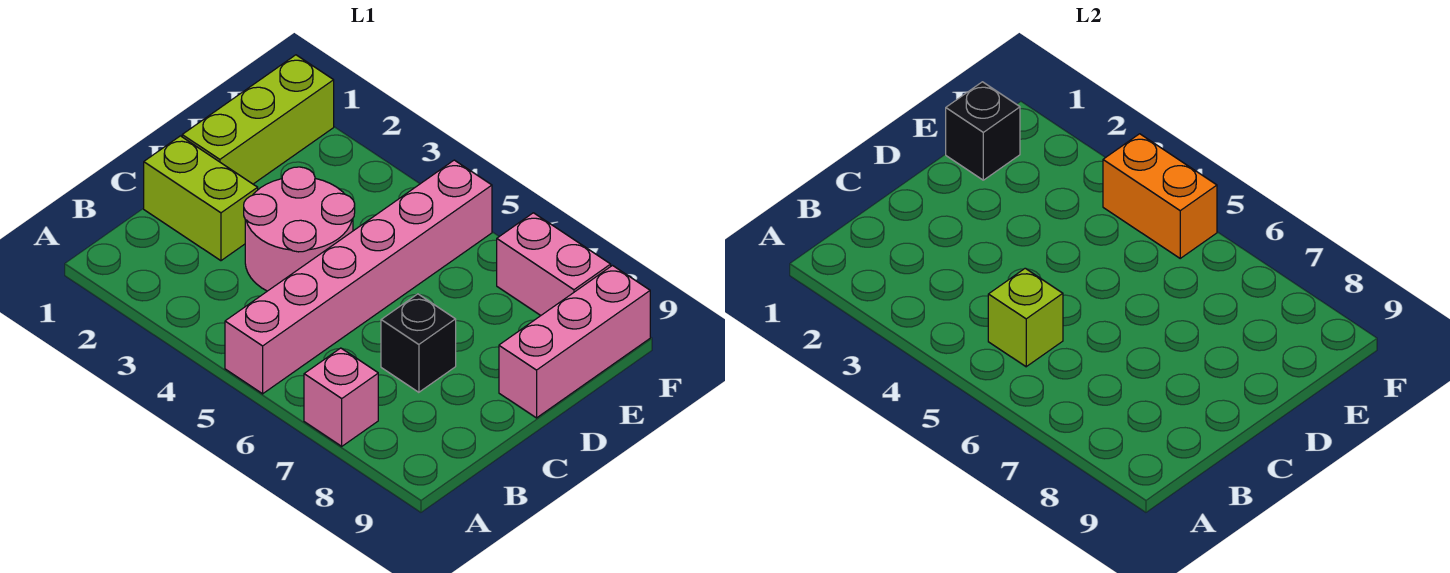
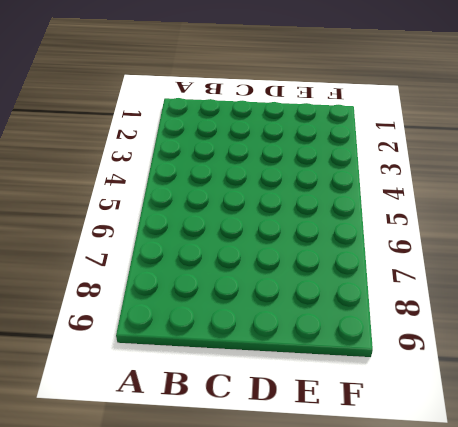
none -> pink 1x6 brick [225,160,492,394]
none -> pink 1x1 brick [304,348,378,446]

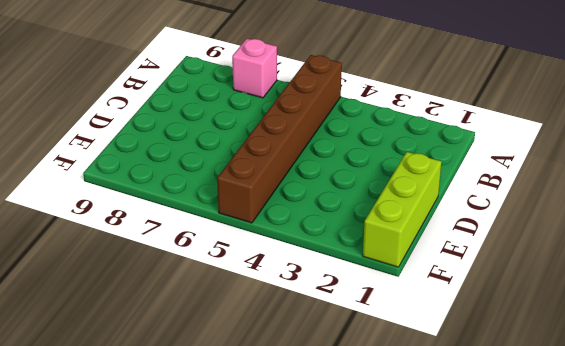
brown 1x6 brick [217,55,342,223] -> pink 1x6 brick [225,160,492,394]
none -> lime 1x2 brick [144,136,258,261]
none -> pink 2x2 round brick [244,167,355,291]

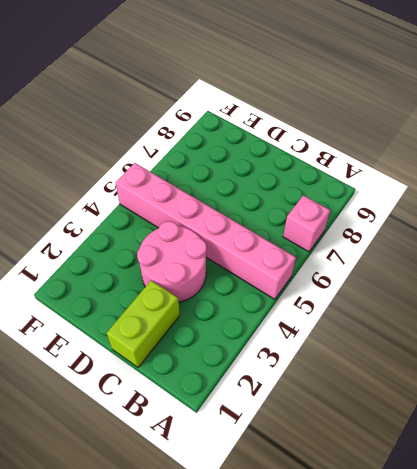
none -> black 1x1 brick [381,294,456,392]
none -> lime 1x3 brick [182,55,334,184]

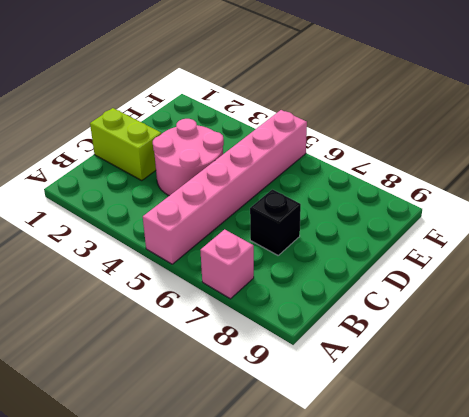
none -> lime 1x3 brick [182,55,334,184]
none -> pink 1x3 brick [499,266,650,418]

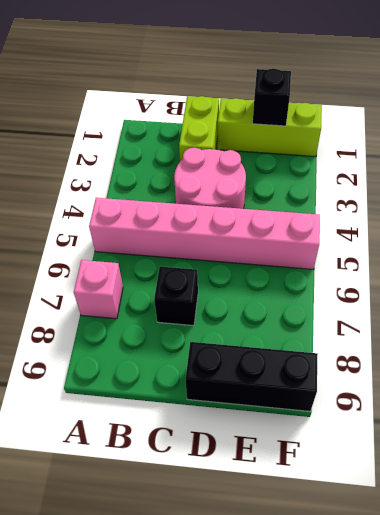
black 1x3 brick [186,342,318,411] -> pink 1x3 brick [499,266,650,418]
none -> pink 1x2 brick [497,213,611,315]
none -> lime 1x1 brick [988,268,1063,367]

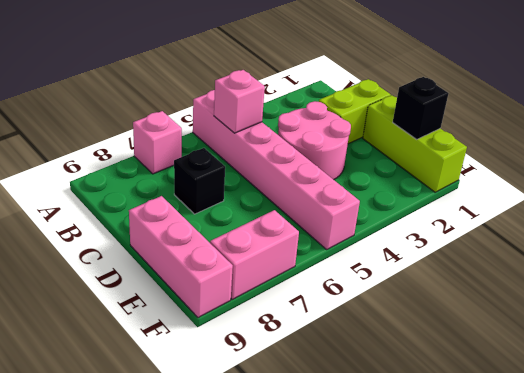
pink 1x1 brick [214,70,265,133] -> lime 1x1 brick [988,268,1063,367]
none -> orange 1x2 brick [1103,134,1217,258]

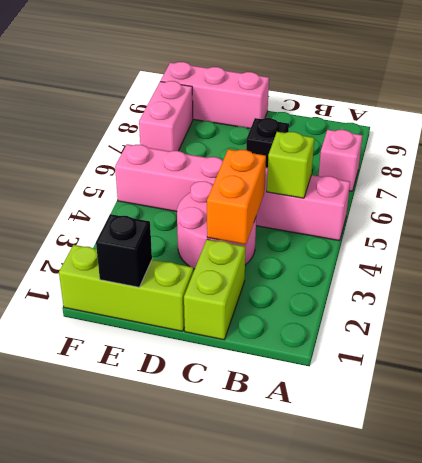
orange 1x2 brick [207,149,266,245] -> orange 1x2 brick moved to [1103,134,1217,258]

